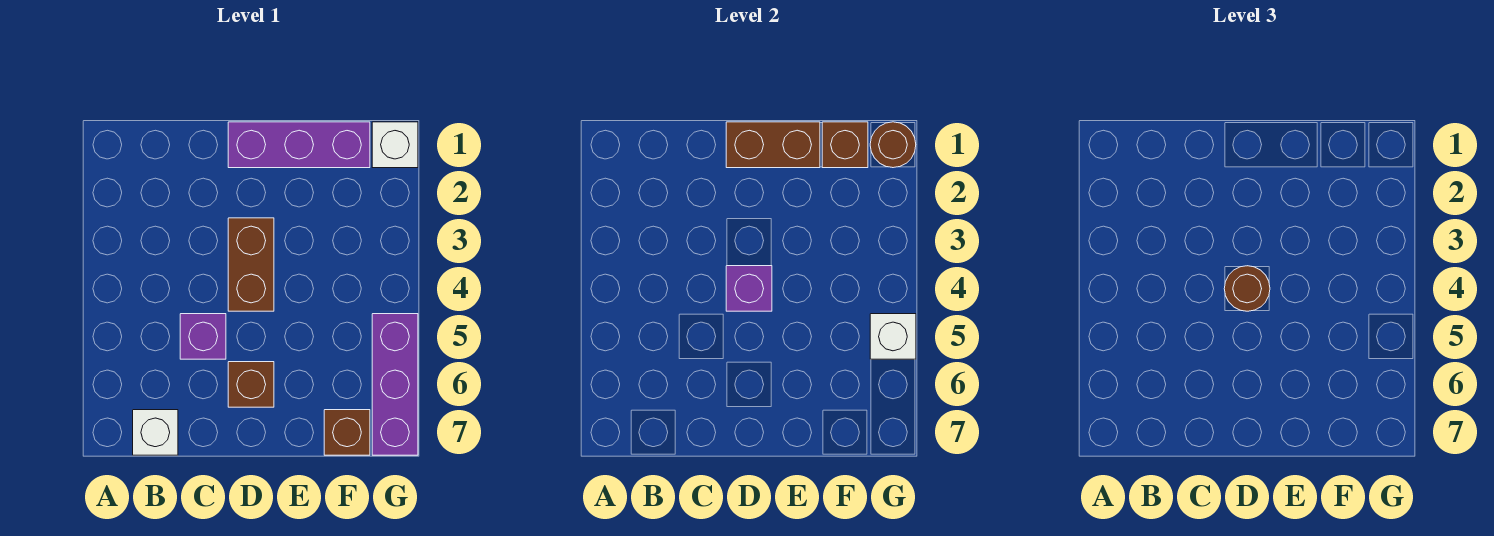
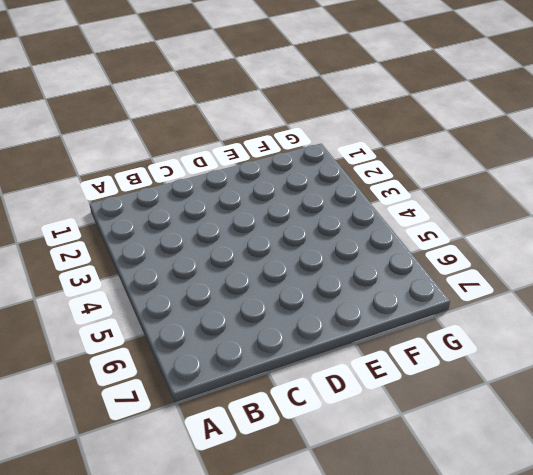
none -> white 1x1 brick [133,410,178,455]
none -> purple 1x1 brick [180,314,226,359]
none -> purple 1x3 brick [228,122,370,168]

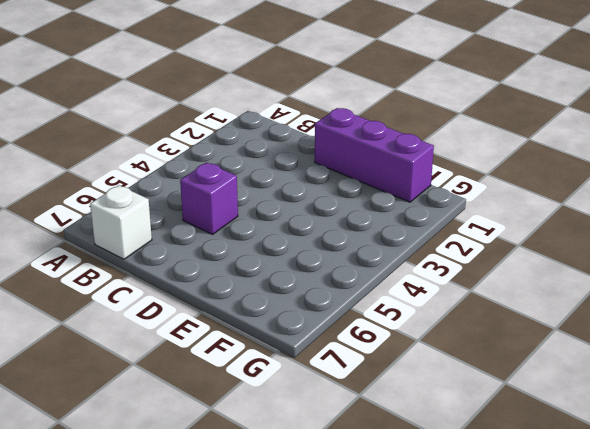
none -> brown 1x2 brick [228,218,274,311]
none -> brown 1x1 brick [228,362,274,407]
none -> brown 1x1 brick [324,410,370,455]

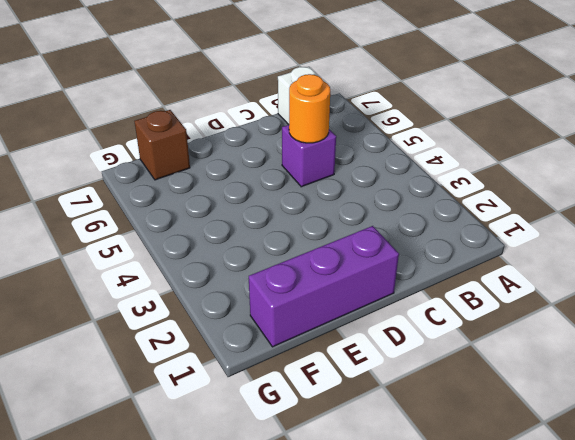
orange 1x1 round brick [289,74,330,143] -> none
none -> brown 1x2 brick [228,218,274,311]
none -> brown 1x1 brick [228,362,274,407]
none -> white 1x1 brick [372,122,418,168]

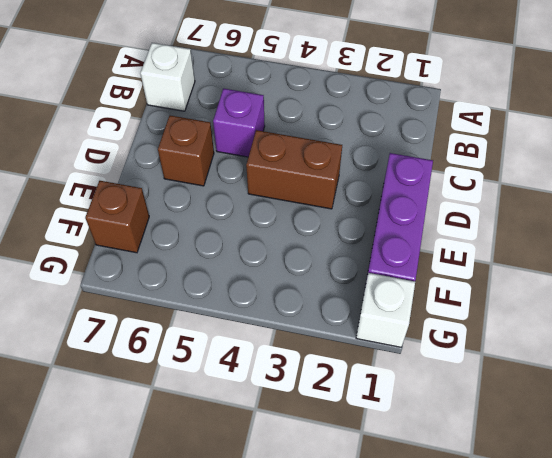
none -> purple 1x3 brick [372,314,418,455]
none -> brown 1x2 brick [726,122,820,168]
none -> purple 1x1 brick [726,266,772,311]

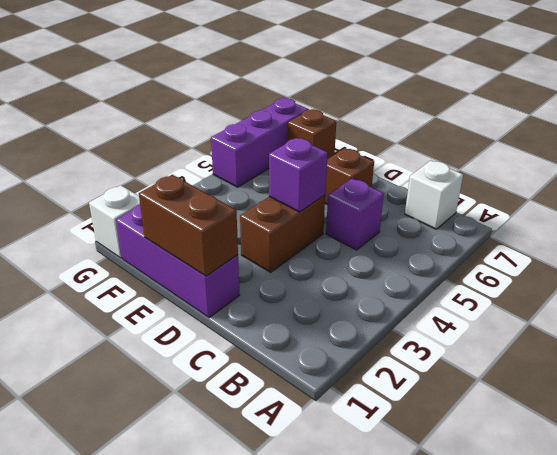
none -> brown 1x1 brick [822,122,868,168]
none -> brown 1x1 round brick [870,122,916,168]
none -> white 1x1 brick [870,314,916,359]

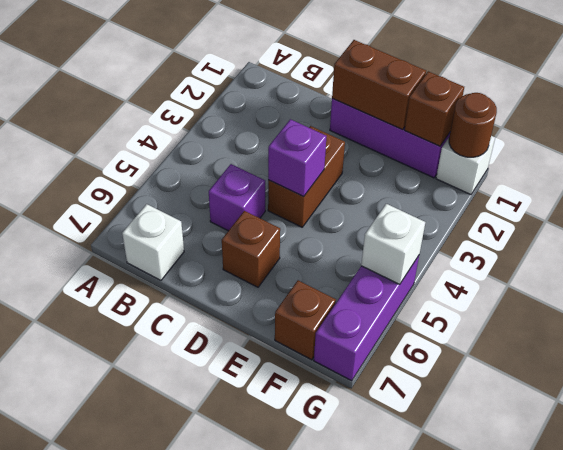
none -> brown 1x1 round brick [1224,266,1270,311]

